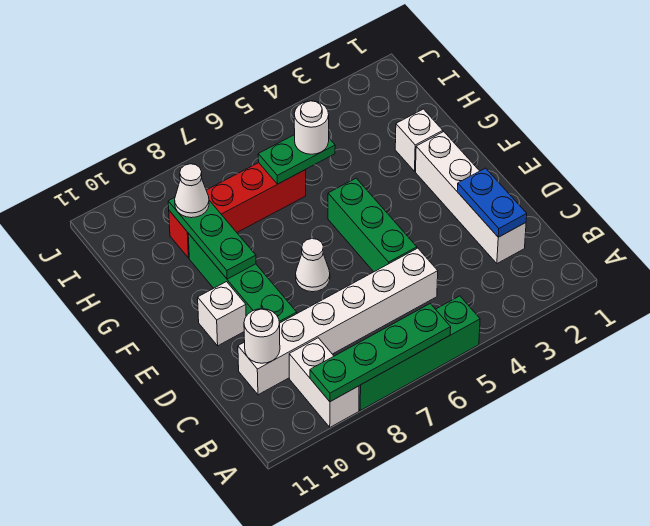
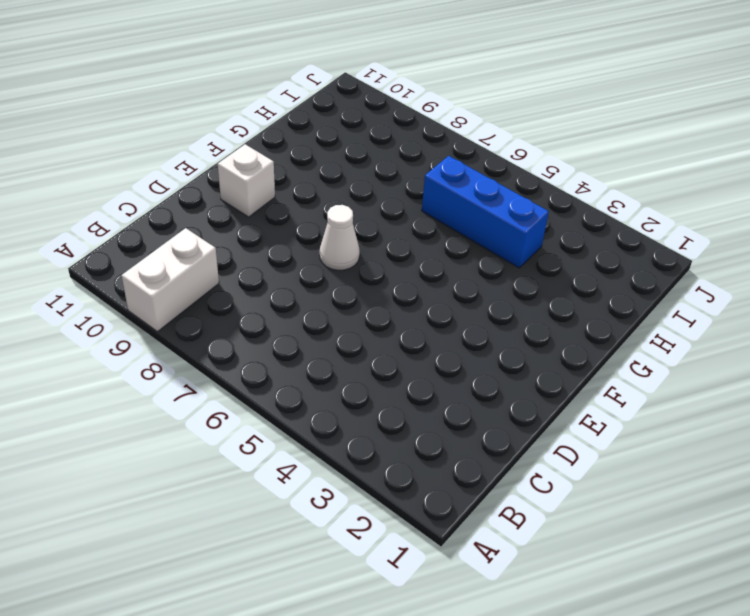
blue 1x3 brick [422,156,549,268] -> red 1x4 brick [169,163,306,258]
none -> green 1x4 brick [359,296,480,410]
none -> white 1x4 brick [415,132,526,264]
none -> white 1x6 brick [238,248,438,395]

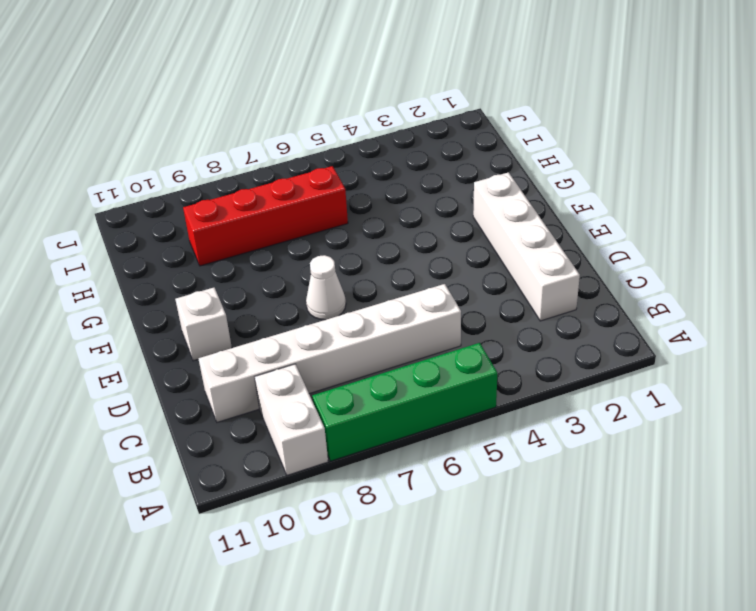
none -> green 1x3 brick [328,178,417,272]
none -> green 1x4 brick [188,233,297,323]
none -> white 1x1 brick [395,109,443,171]

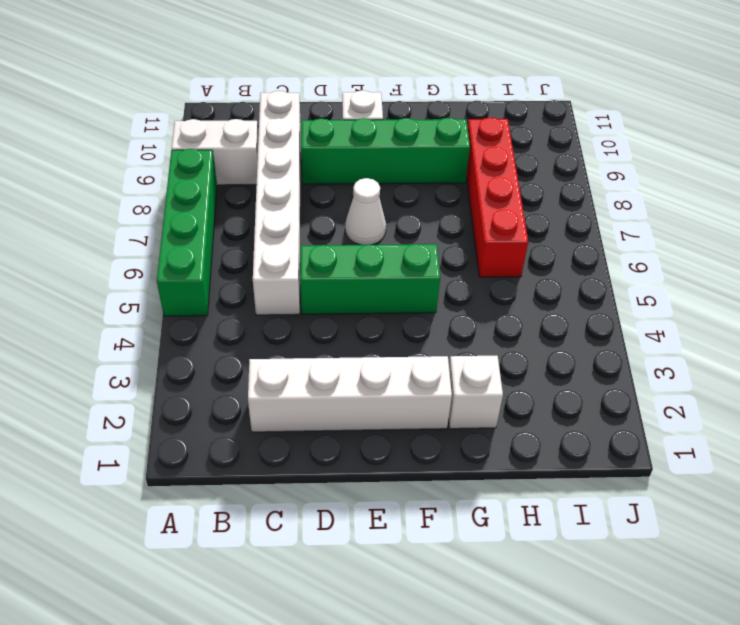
none -> green 1x4 plate [310,304,451,402]
none -> blue 1x2 plate [457,168,527,237]
none -> white 1x1 round brick [244,309,280,363]

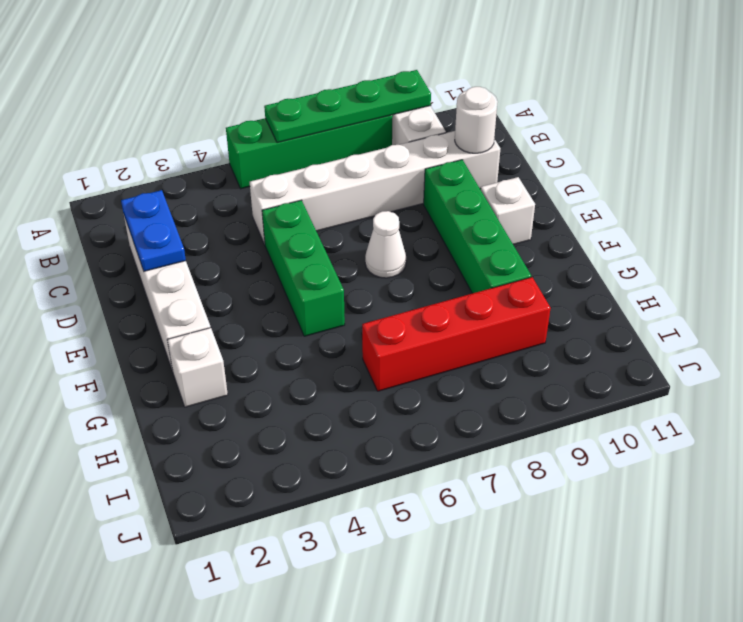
none -> green 1x3 plate [168,198,256,279]
none -> green 1x2 plate [258,135,335,184]
none -> white 1x1 round brick [294,101,329,154]

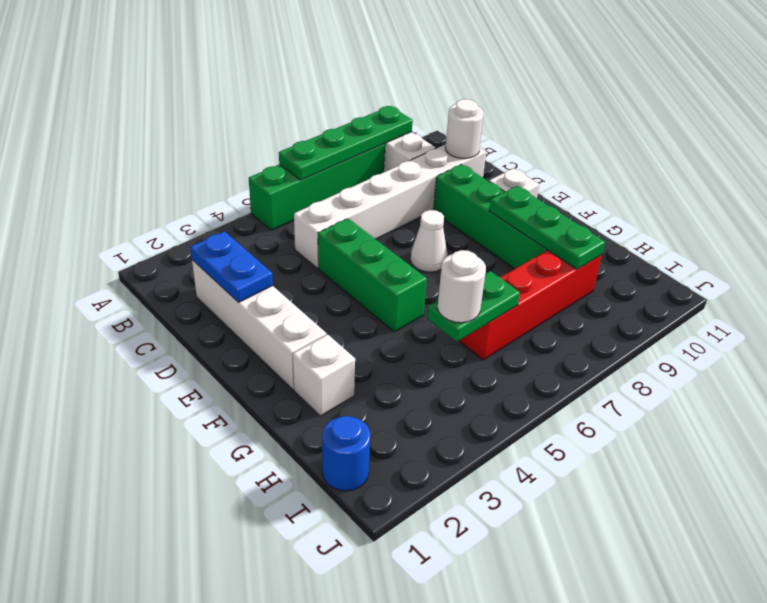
blue 1x1 round brick [322,416,370,491] -> none
none -> white 1x1 cone [175,164,209,218]

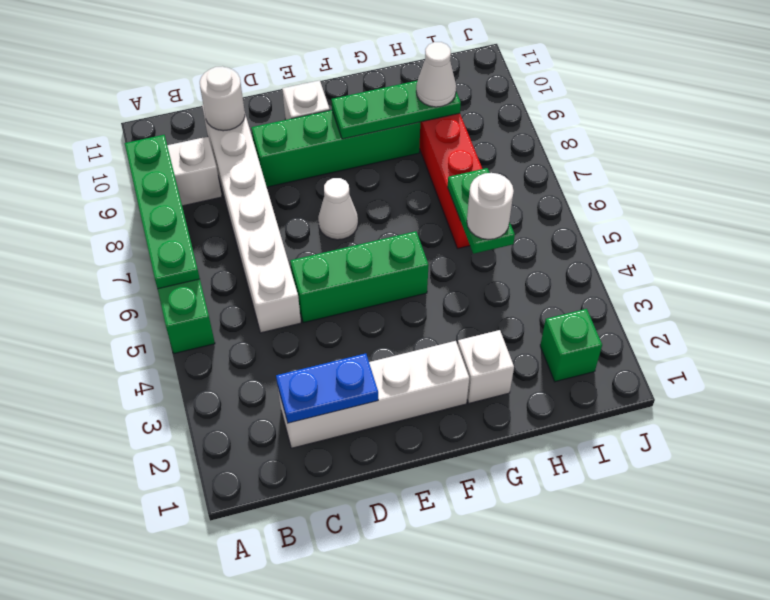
green 1x1 brick [540,309,602,382] -> none

